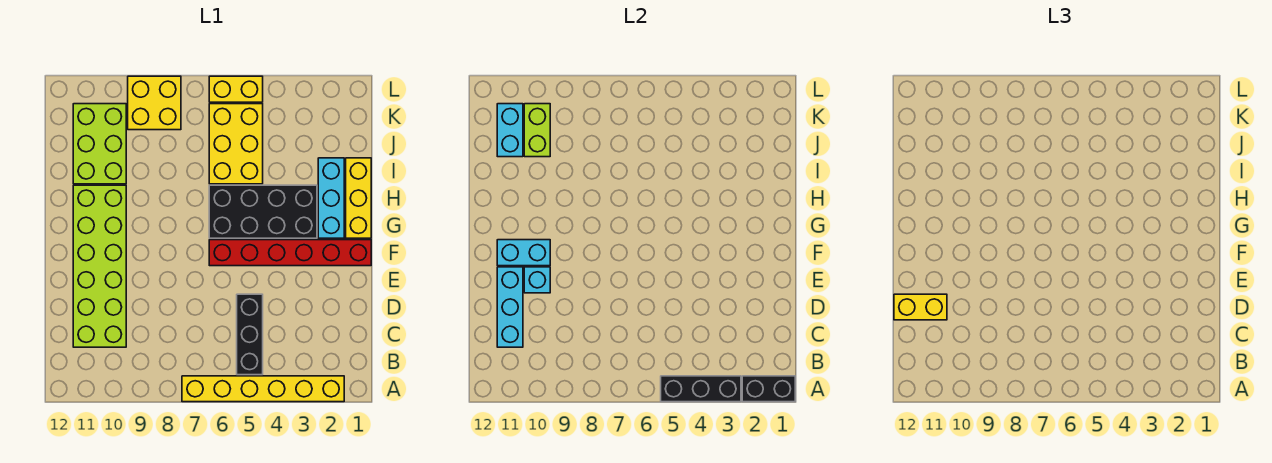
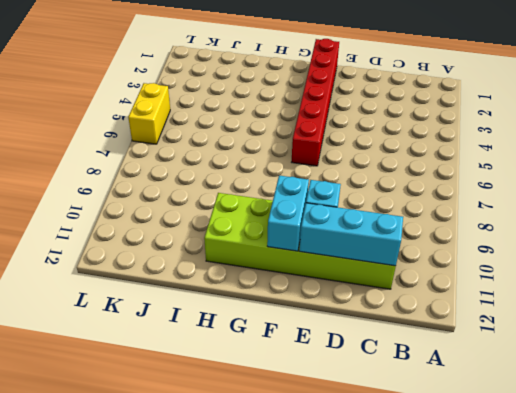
none -> yellow 1x6 brick [182,376,344,402]
none -> black 1x3 brick [237,294,263,375]
none -> yellow 1x3 brick [346,158,371,238]

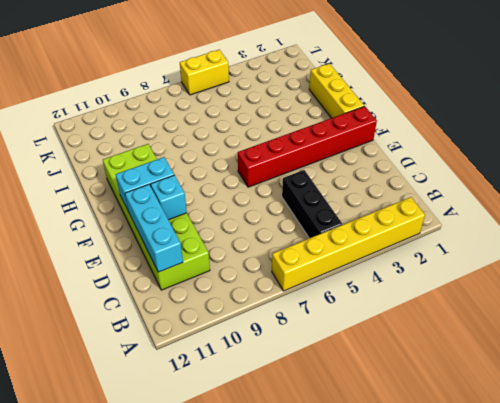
none -> cyan 1x3 brick [318,158,344,238]
none -> black 2x4 brick [209,185,317,238]
none -> yellow 2x3 brick [209,104,263,184]

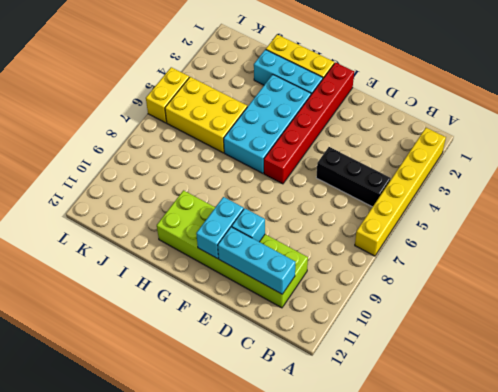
cyan 2x4 brick [224,75,311,173] -> black 2x4 brick [209,185,317,238]
none -> lime 2x3 brick [73,104,126,184]
none -> yellow 2x2 brick [128,76,181,130]
none -> black 1x2 brick [742,376,795,402]

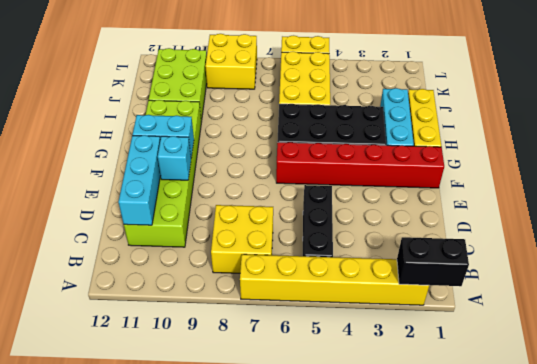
yellow 2x2 brick [211,205,273,273] -> none
none -> black 1x3 brick [661,376,741,402]
none -> lime 1x2 brick [524,104,550,157]
none -> cyan 1x2 brick [497,104,523,157]

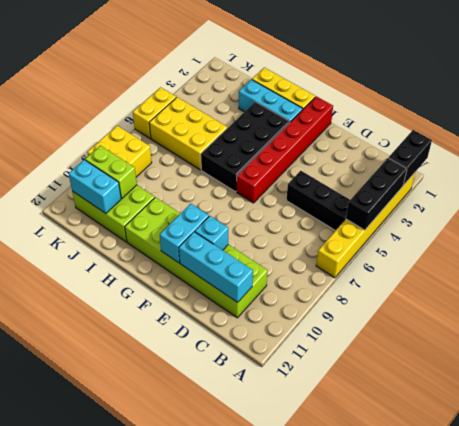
none -> yellow 1x2 brick [894,294,947,320]

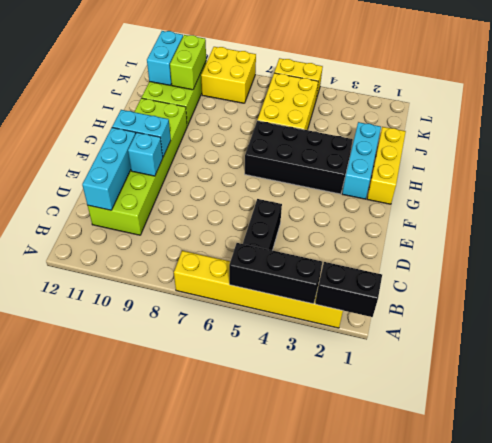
none -> red 1x6 brick [209,240,371,266]
none -> yellow 1x2 brick [894,294,947,320]

